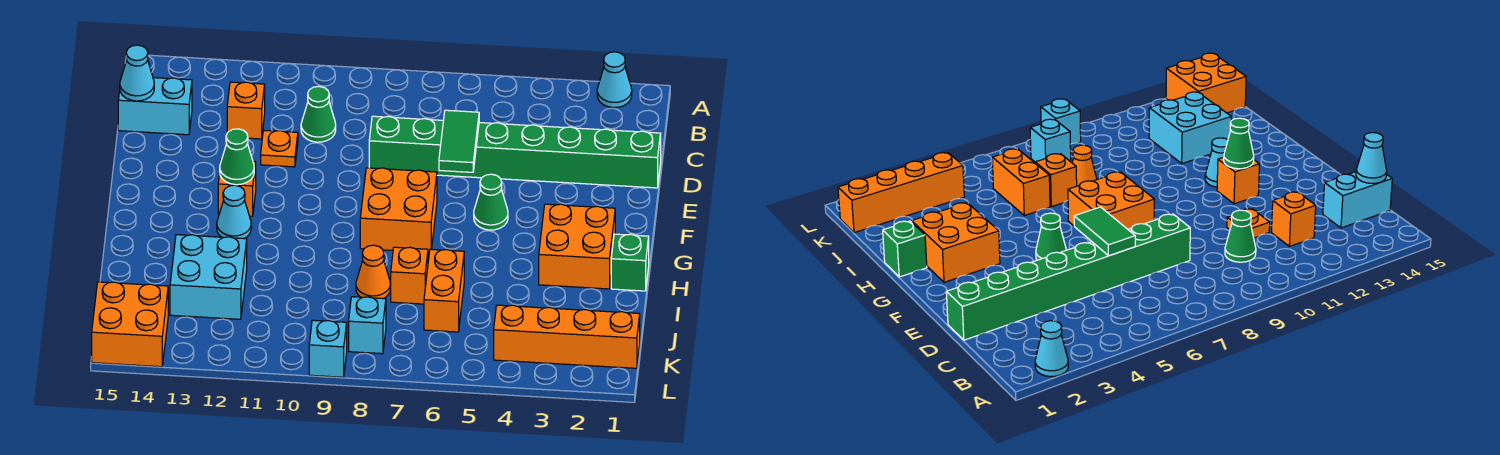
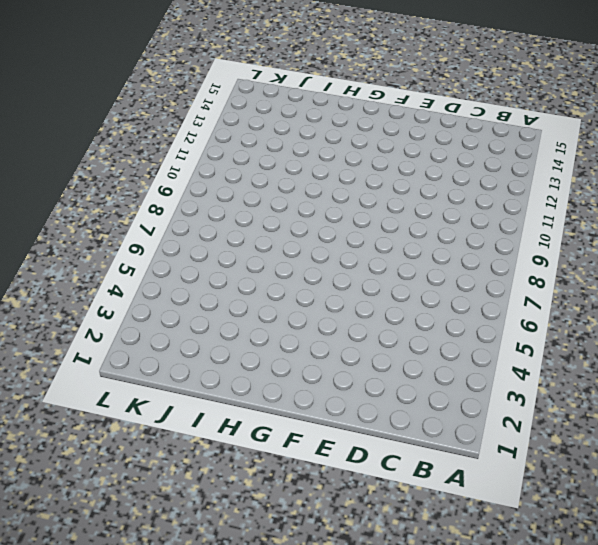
none -> cyan 1x1 cone [597,52,632,108]
none -> green 1x1 cone [301,86,336,142]
none -> orange 1x1 brick [227,82,265,139]

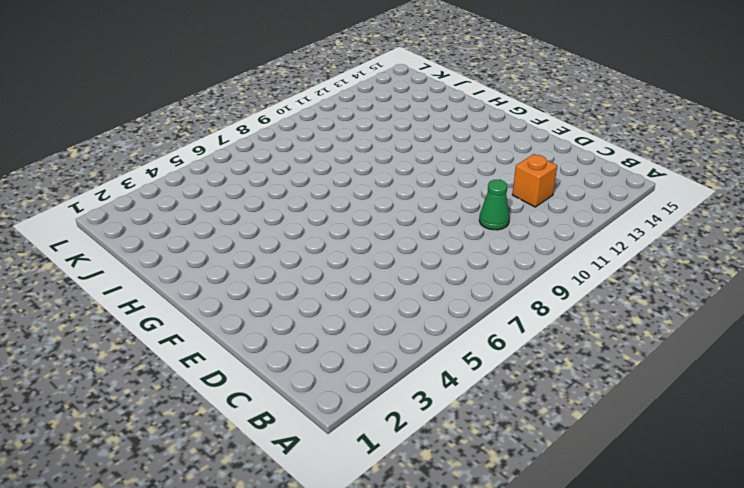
none -> cyan 1x1 cone [597,52,632,108]
none -> cyan 1x2 brick [118,76,192,135]
none -> green 1x8 brick [369,116,661,188]

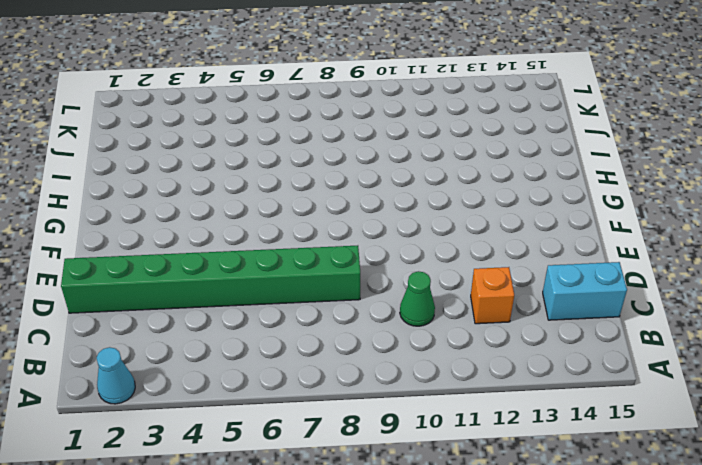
none -> orange 1x1 plate [261,131,298,167]
none -> green 1x1 cone [474,174,508,230]
none -> orange 2x2 brick [360,168,437,253]

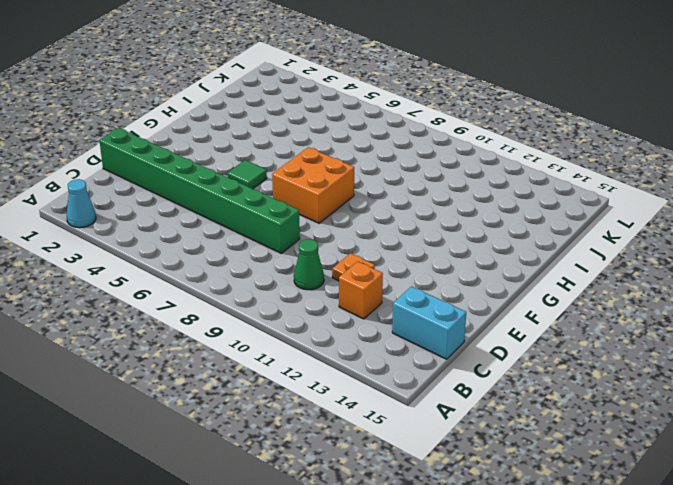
green 1x1 tile [227,160,267,189] -> green 1x1 cone [474,174,508,230]
none -> orange 1x1 brick [218,159,256,216]
none -> orange 2x2 brick [539,204,615,289]
none -> cyan 1x1 cone [217,185,251,239]

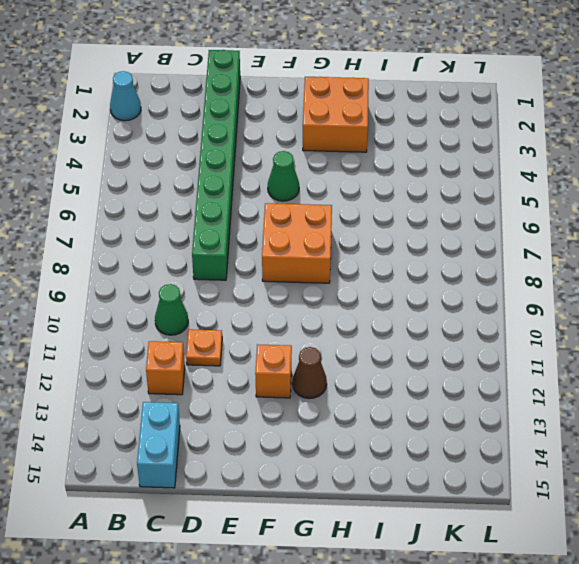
brown 1x1 cone [293,347,327,399] -> cyan 1x1 cone [217,185,251,239]
none -> green 1x1 brick [611,234,649,291]
none -> orange 1x2 brick [424,249,464,332]
none -> orange 1x1 brick [391,247,428,304]

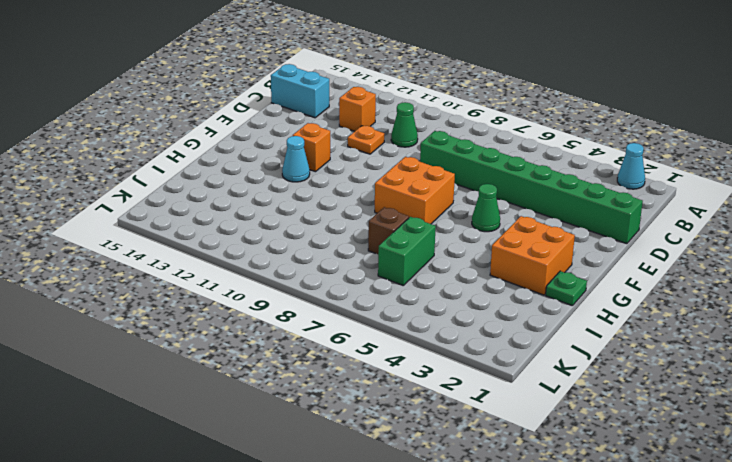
green 1x1 plate [546,271,587,306] -> green 1x1 brick [611,234,649,291]
green 1x2 brick [378,217,436,285] -> orange 1x2 brick [424,249,464,332]
brown 1x1 brick [368,207,409,254] -> orange 1x1 brick [391,247,428,304]
none -> orange 1x1 cone [356,245,390,299]
none -> cyan 2x2 brick [170,235,247,319]
none -> orange 1x4 brick [494,305,640,368]

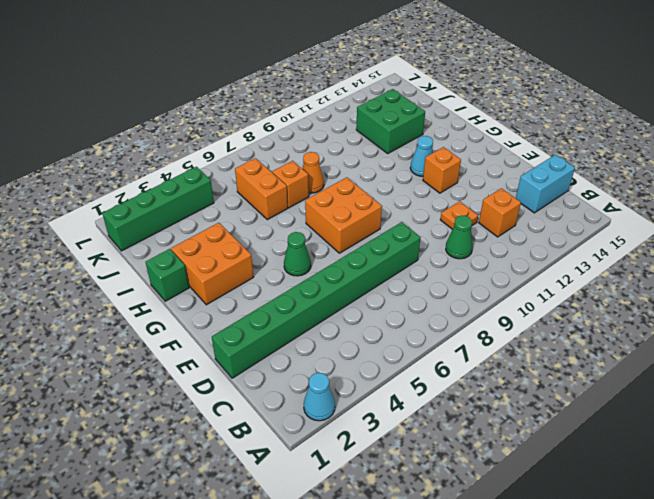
green 2x2 brick [356,89,425,153] -> cyan 2x2 brick [170,235,247,319]
green 1x4 brick [102,167,214,251] -> orange 1x4 brick [494,305,640,368]
none -> cyan 1x1 brick [349,297,386,354]
none -> orange 2x2 brick [92,282,168,367]
none -> cyan 1x1 brick [309,320,347,377]

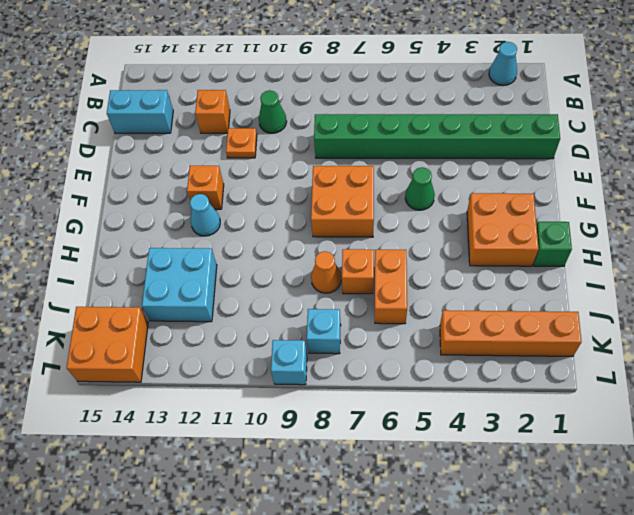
none -> cyan 1x1 cone [120,45,154,101]
none -> green 1x2 tile [439,110,479,172]
none -> green 1x1 cone [220,129,254,185]

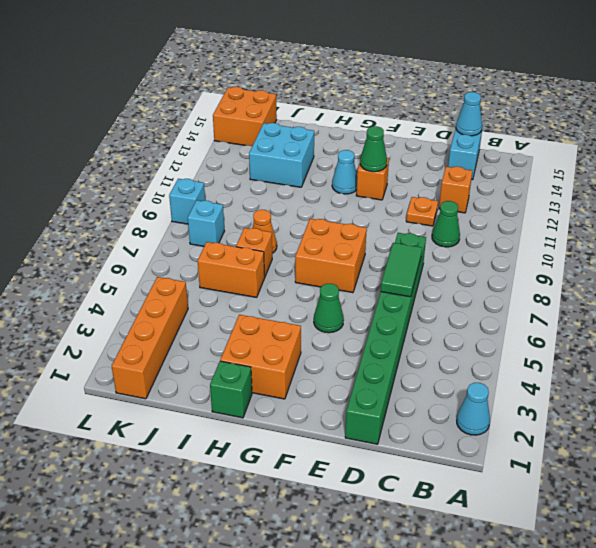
green 1x2 tile [381,243,422,297] -> green 1x2 tile turned to [439,110,479,172]

